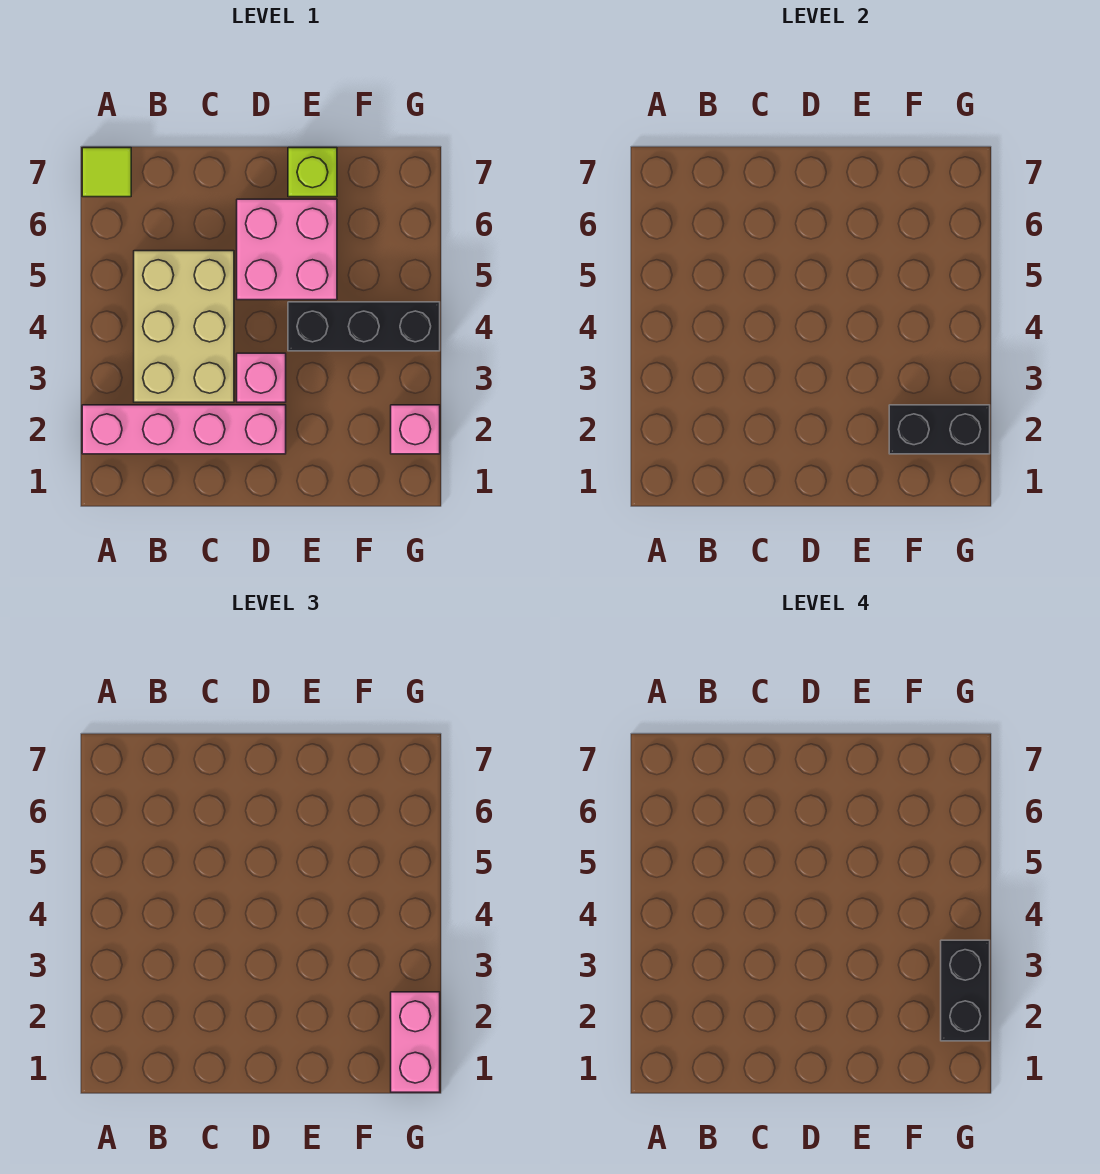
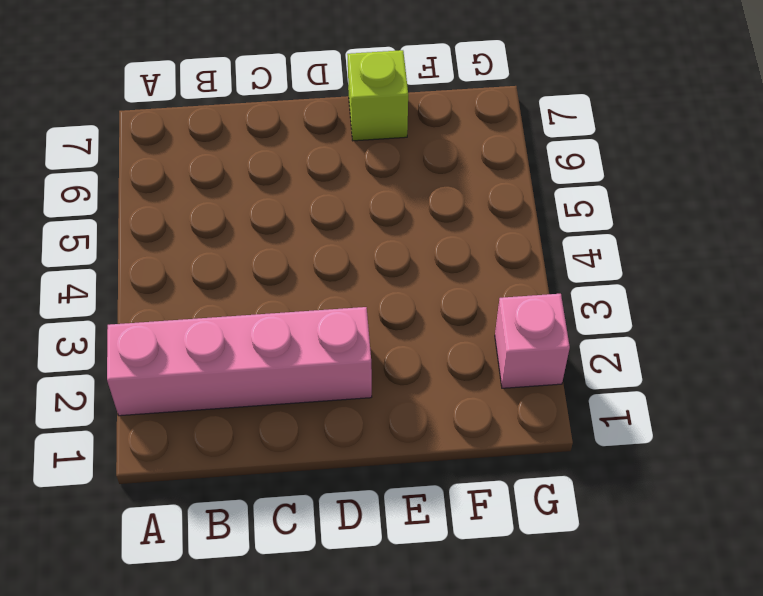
none -> lime 1x1 tile [82,148,131,197]
none -> tan 2x3 brick [134,251,234,402]

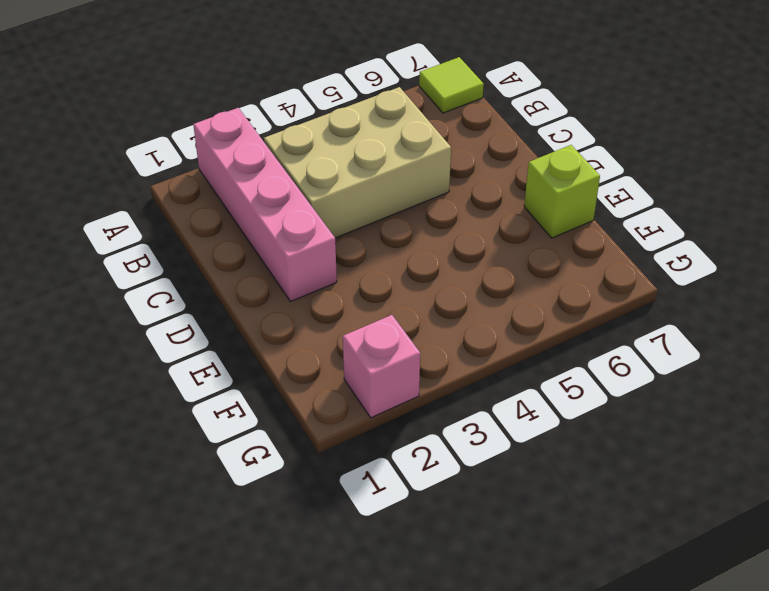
none -> pink 1x1 brick [237,353,286,402]
none -> pink 2x2 brick [237,199,337,300]

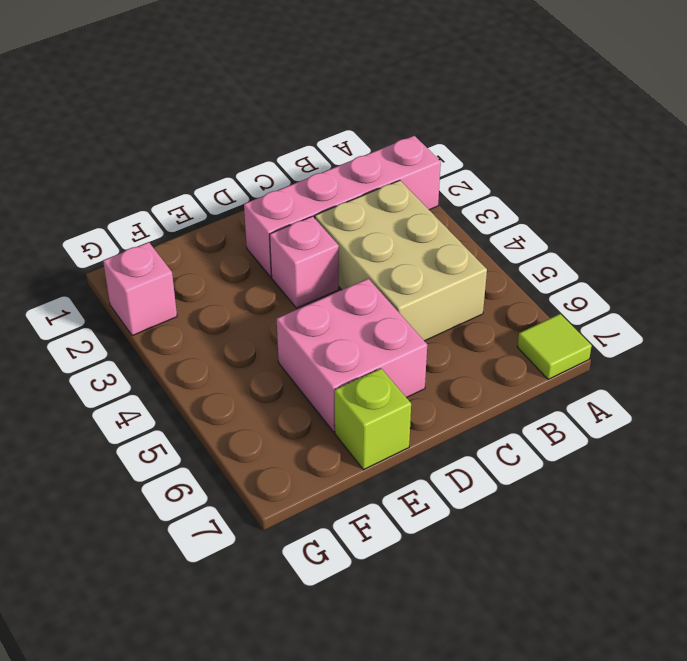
none -> black 1x3 brick [288,302,440,351]
none -> black 1x2 brick [889,405,990,454]

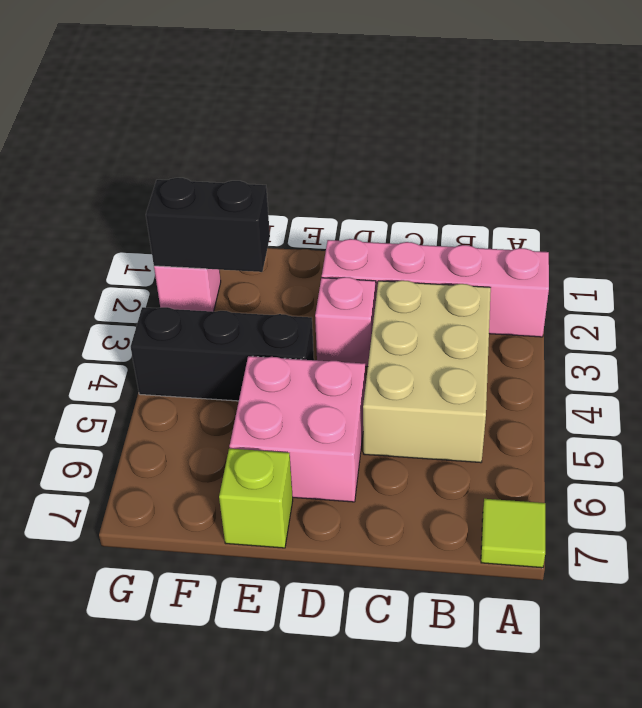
none -> pink 1x2 brick [391,992,440,1092]
none -> black 1x2 brick [941,940,990,1041]

